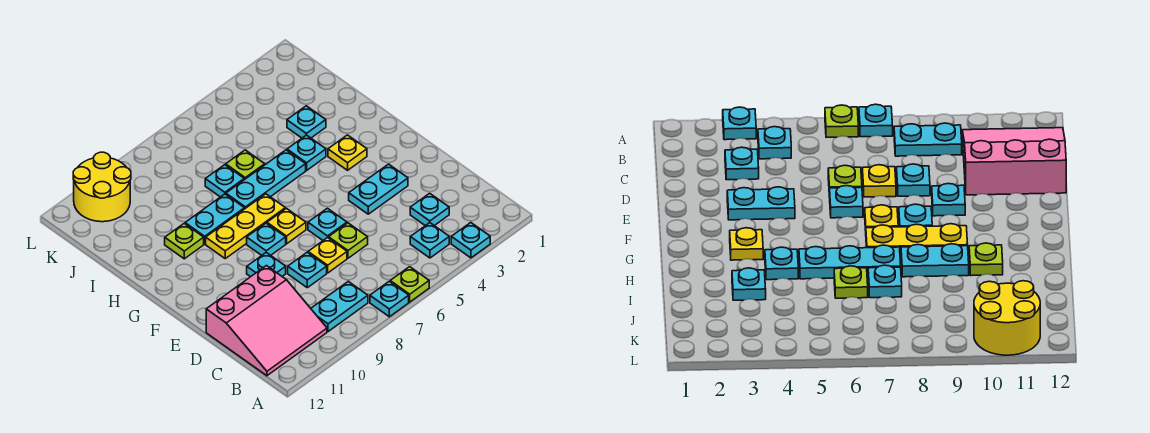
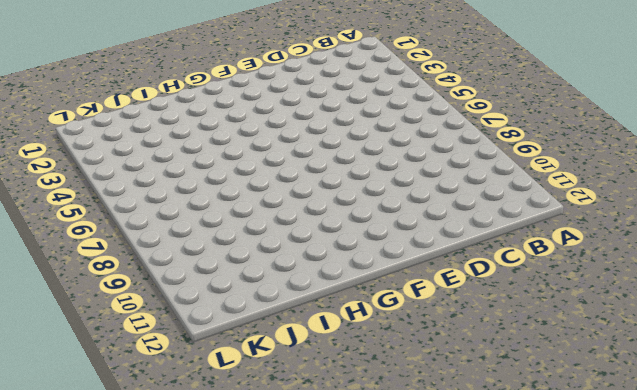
none -> cyan 1x1 plate [451,223,490,258]
none -> lime 1x1 plate [390,267,429,302]
none -> cyan 1x1 plate [370,281,409,317]

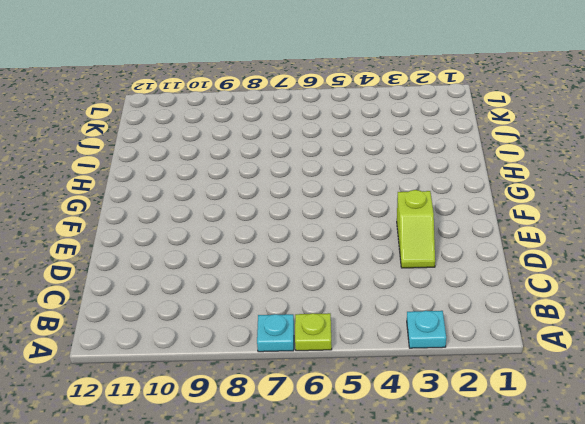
lime 1x2 slope [397,190,435,268] -> cyan 1x2 plate [349,164,408,214]
none -> cyan 1x1 plate [410,223,449,258]
none -> cyan 1x2 plate [311,281,368,332]
none -> pink 3x3 slope [206,266,327,376]

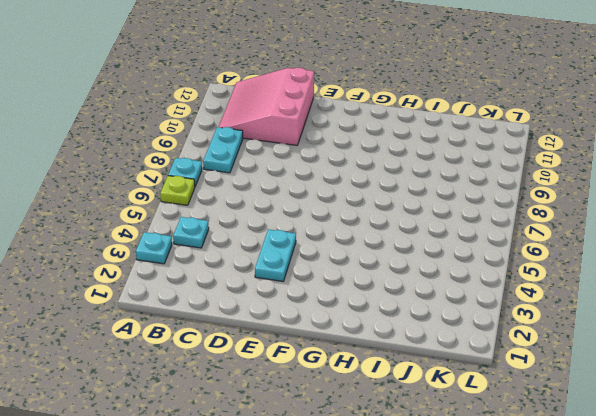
none -> cyan 1x1 plate [410,193,449,226]
none -> lime 1x1 plate [329,223,368,258]
none -> yellow 1x1 plate [308,238,347,273]

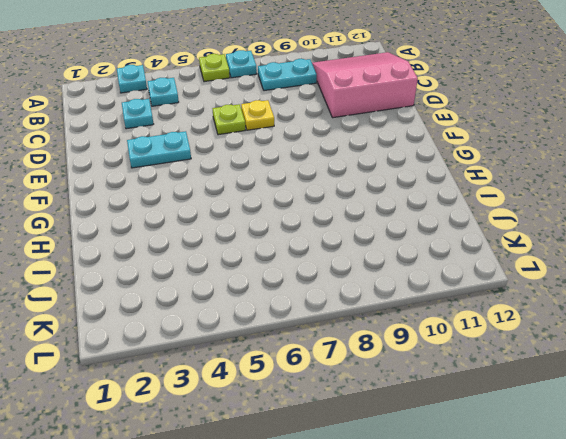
none -> cyan 1x1 plate [288,252,327,288]
none -> cyan 1x1 plate [308,208,347,240]
none -> cyan 1x1 plate [247,253,286,277]

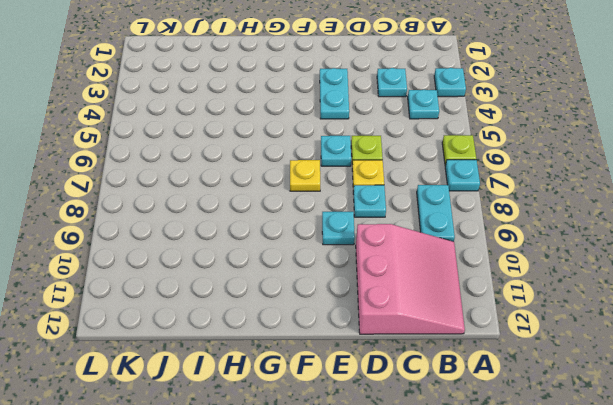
none -> cyan 1x1 plate [247,223,286,255]
none -> yellow 1x1 plate [328,135,367,170]
none -> yellow 1x3 plate [206,194,285,258]

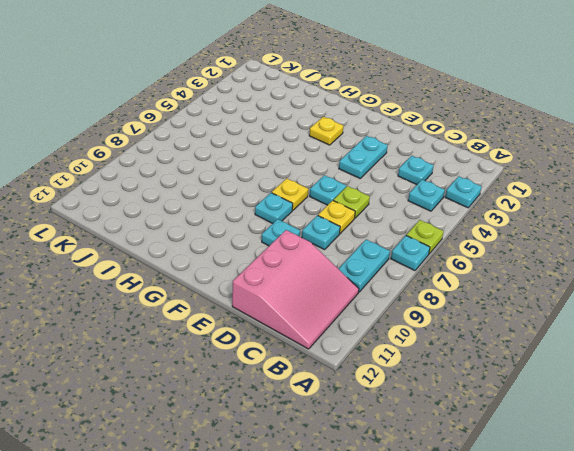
none -> yellow 1x3 plate [206,194,285,258]
none -> cyan 1x1 plate [287,135,326,170]
none -> cyan 1x3 plate [226,150,306,209]

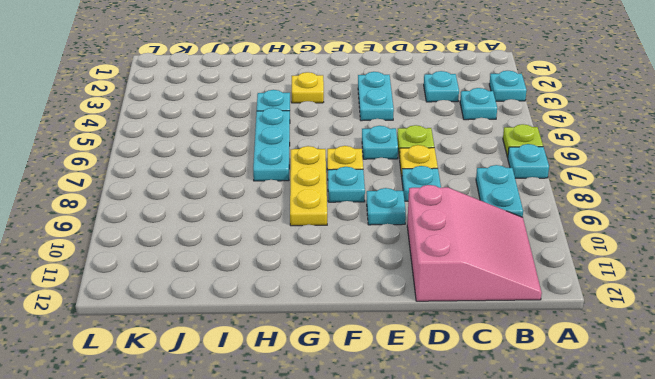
none -> cyan 1x2 plate [185,194,244,244]
none -> lime 1x1 plate [165,224,204,259]
none -> cyan 1x1 plate [287,106,326,138]

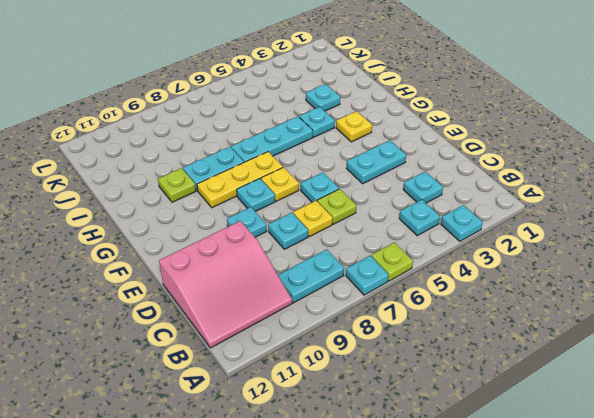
none -> lime 1x1 plate [226,150,265,180]
none -> cyan 1x1 plate [205,165,244,197]
none -> yellow 2x2 round brick [73,152,131,222]

